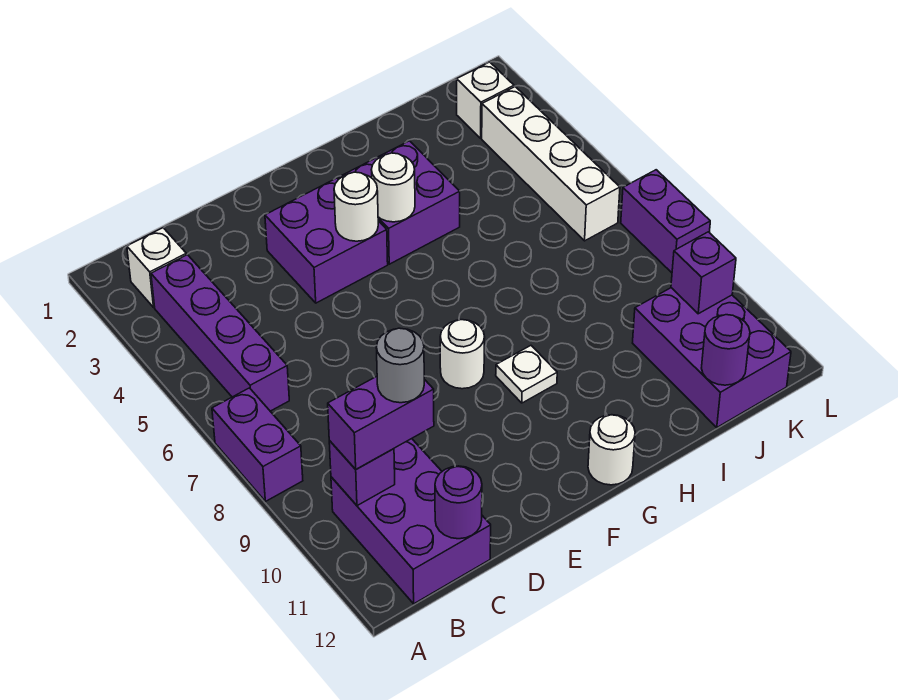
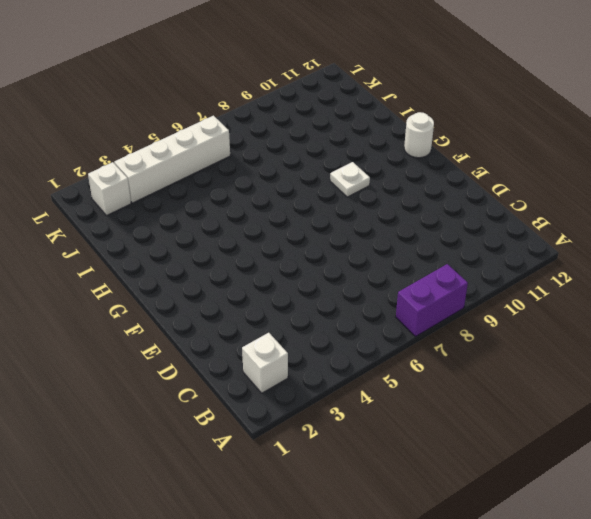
none -> purple 1x4 brick [151,255,289,411]
none -> purple 2x3 brick [331,439,491,604]
none -> purple 2x2 brick [265,178,388,303]

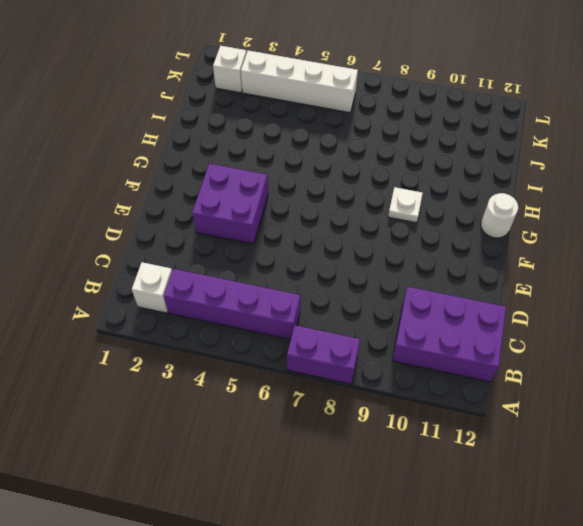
none -> white 1x1 round brick [440,320,485,389]
none -> purple 2x2 brick [339,141,460,264]
none -> purple 2x3 brick [633,288,791,427]

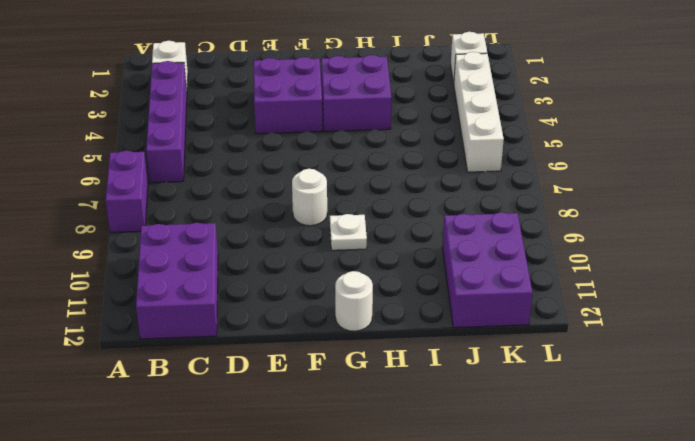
none -> purple 1x2 brick [621,170,710,273]
none -> purple 1x1 brick [329,441,395,506]
none -> purple 1x1 round brick [435,466,482,539]

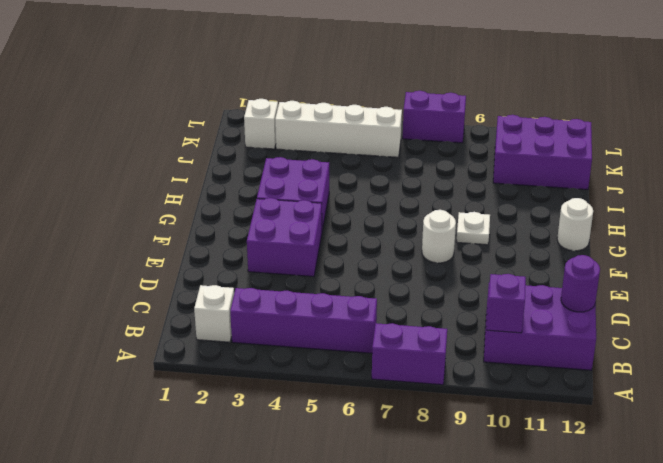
none -> white 1x1 round brick [334,172,378,241]
none -> white 1x1 round brick [371,153,415,222]
none -> purple 1x1 round brick [702,315,750,385]

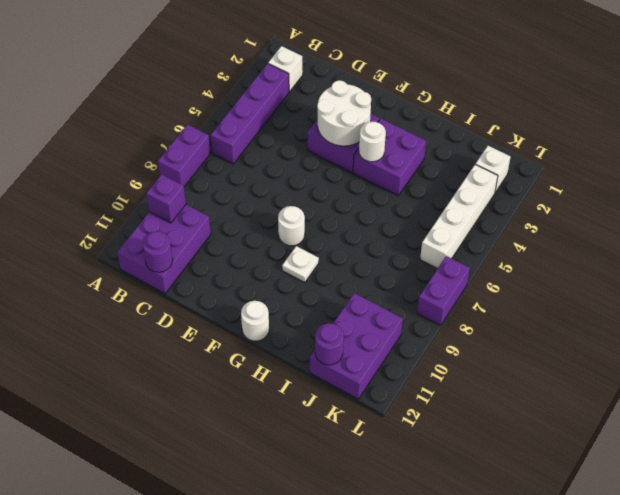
white 2x2 round brick [317,80,371,146] -> white 1x1 round brick [334,172,378,241]
none -> purple 1x1 brick [671,232,736,314]
none -> purple 1x2 brick [328,376,434,469]
none -> grey 1x1 round brick [376,328,424,403]

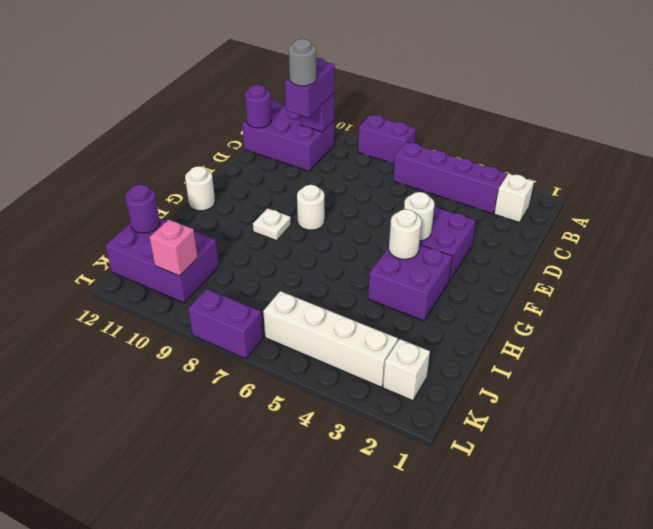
pink 1x1 brick [150,219,198,276] -> purple 1x1 brick [671,232,736,314]

